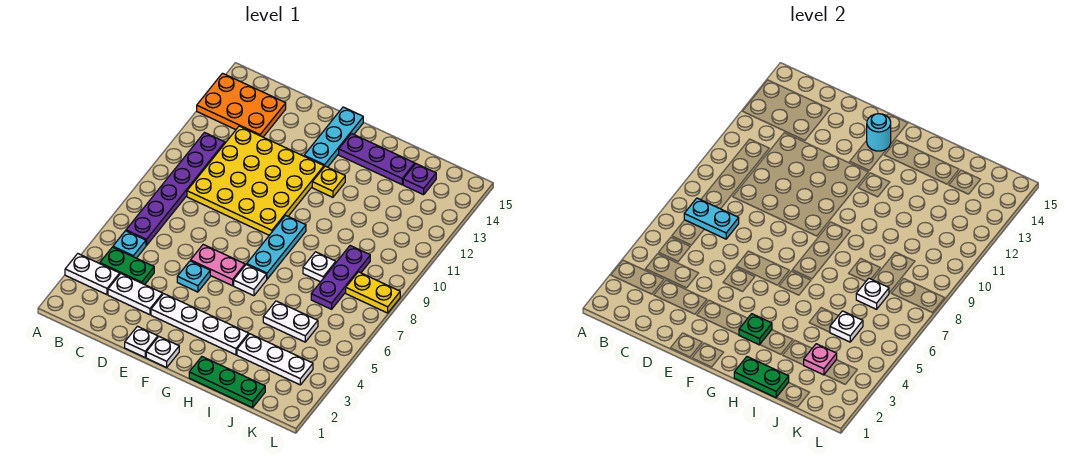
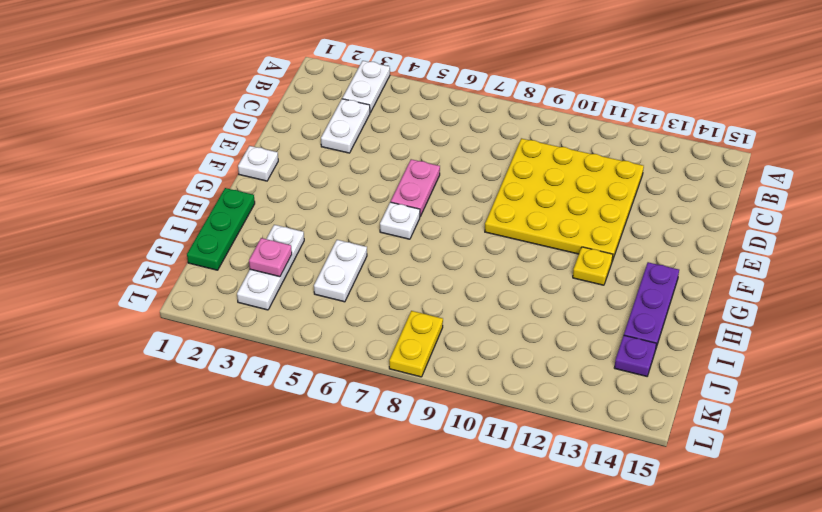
none -> orange 2x3 plate [197,73,286,137]
none -> green 1x2 plate [100,247,154,285]
none -> cyan 1x1 plate [113,231,146,258]
none -> purple 1x6 plate [126,133,225,246]

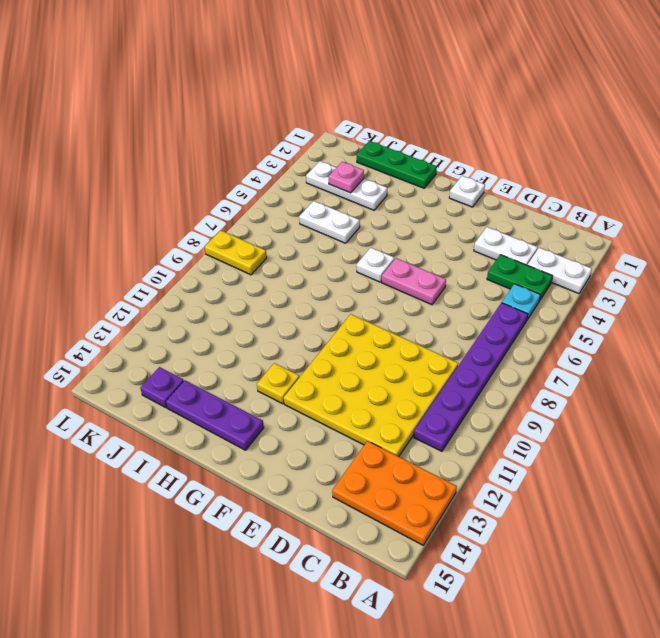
none -> white 1x1 plate [125,326,158,357]
none -> white 1x4 plate [151,294,249,355]
none -> cyan 1x1 plate [177,261,210,292]
none -> cyan 1x3 plate [304,107,363,167]

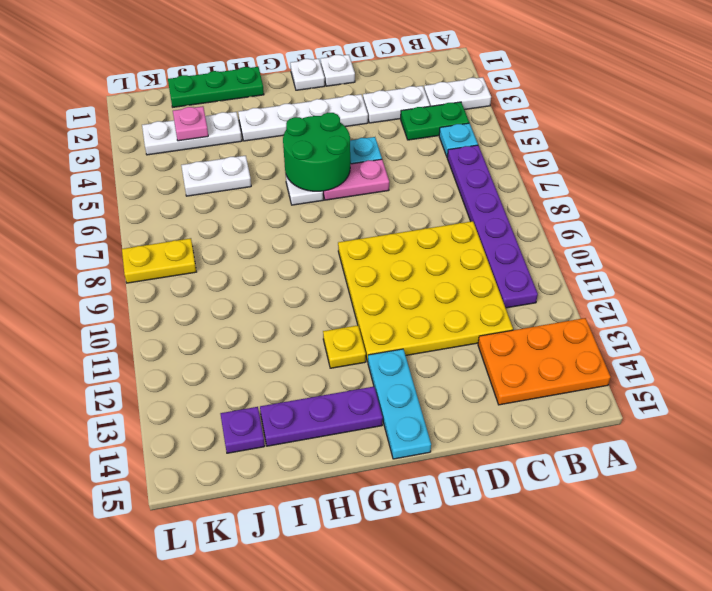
green 2x2 round brick [283,113,350,191] -> none
none -> cyan 1x3 plate [247,215,306,279]
none -> white 1x1 plate [303,252,336,282]
none -> purple 1x3 plate [311,246,370,309]
none -> cyan 1x2 plate [684,198,739,239]

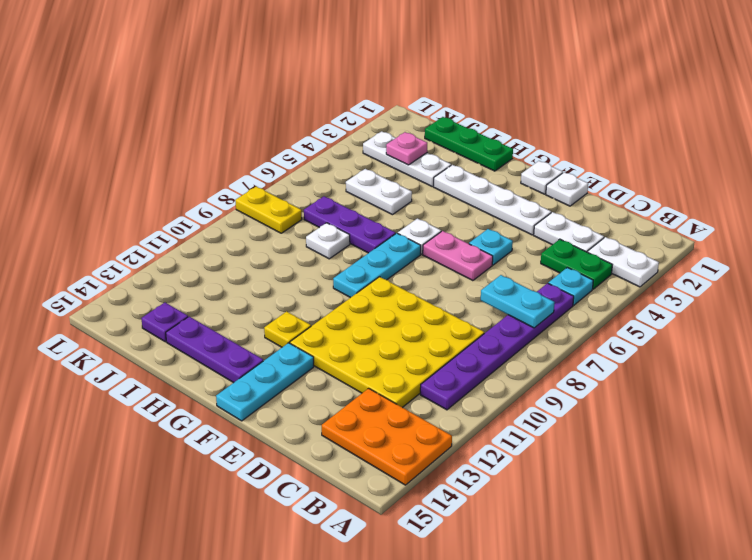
purple 1x3 plate [304,196,396,253] -> purple 1x3 plate turned to [311,246,370,309]
none -> cyan 1x1 round brick [867,114,891,151]
none -> green 1x1 plate [739,314,772,345]
none -> green 1x2 plate [734,357,789,398]
none -> white 1x1 plate [830,311,863,342]

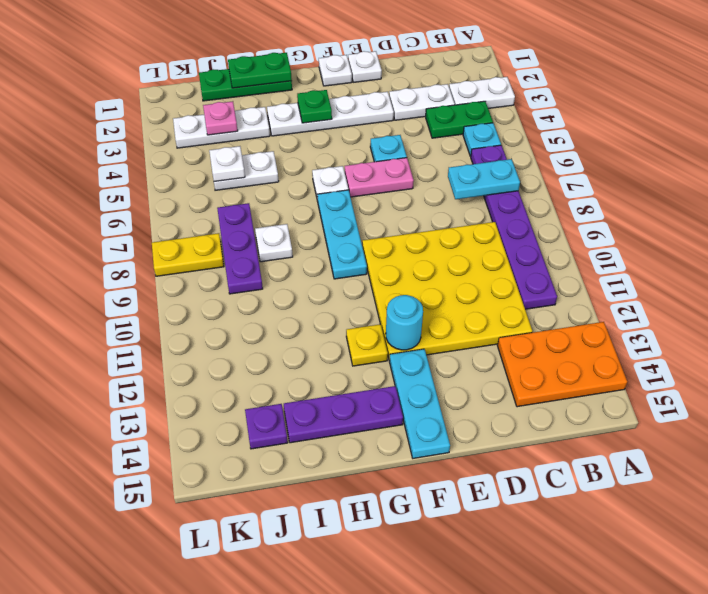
cyan 1x1 round brick [386,295,423,350] -> cyan 1x1 round brick moved to [867,114,891,151]
none -> white 1x1 plate [856,278,889,309]

